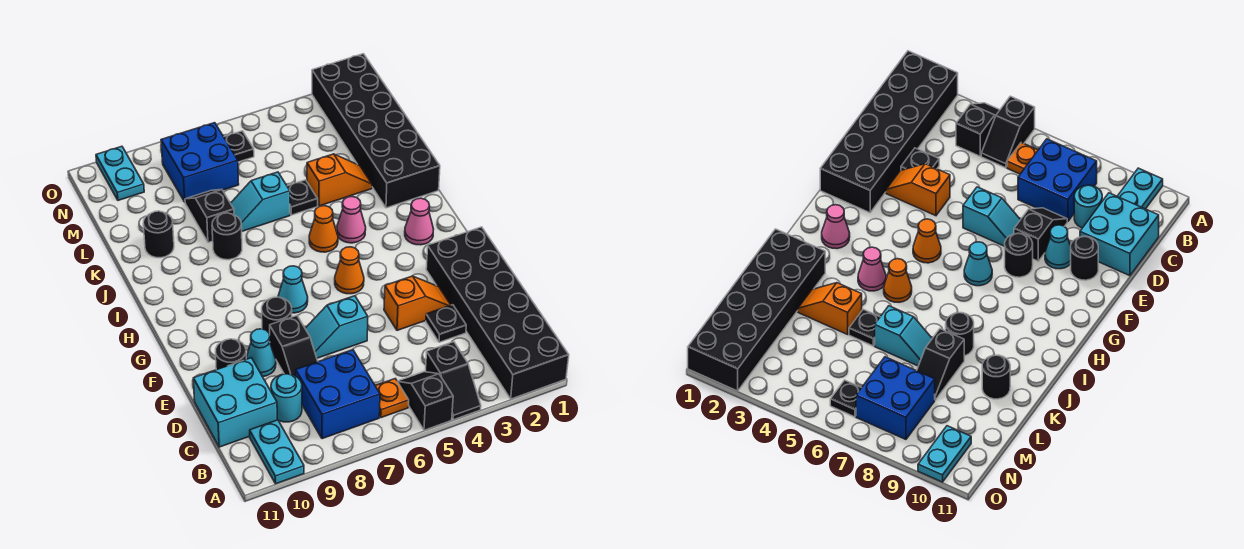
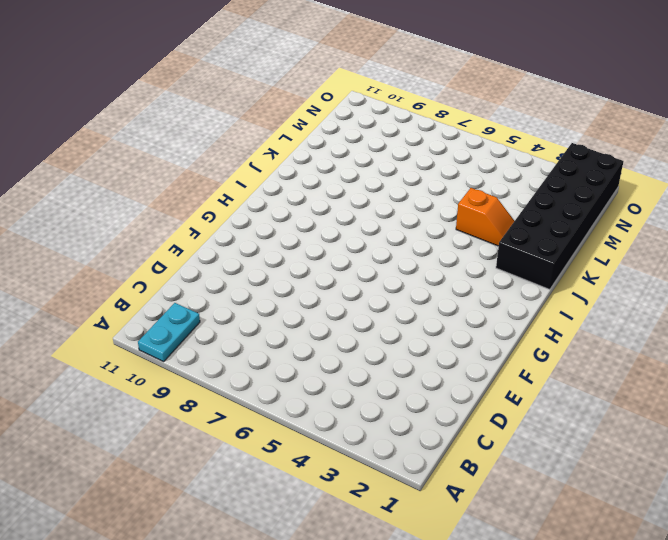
none -> black 2x6 brick [426,227,569,399]
none -> black 1x2 slope [425,342,481,420]
none -> black 1x2 slope [397,372,453,430]
none -> orange 1x1 plate [375,379,409,418]

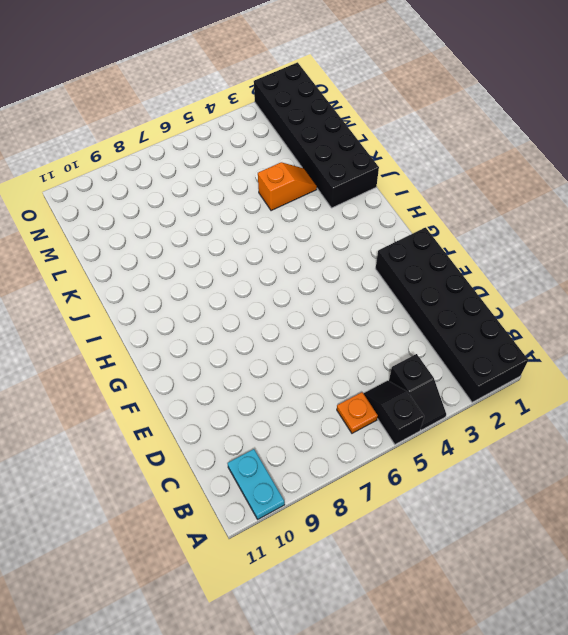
none -> blue 2x2 brick [296,350,380,439]
none -> cyan 1x1 round brick [271,374,302,422]
none -> cyan 2x2 brick [193,358,277,447]
none -> black 1x1 plate [426,305,466,342]

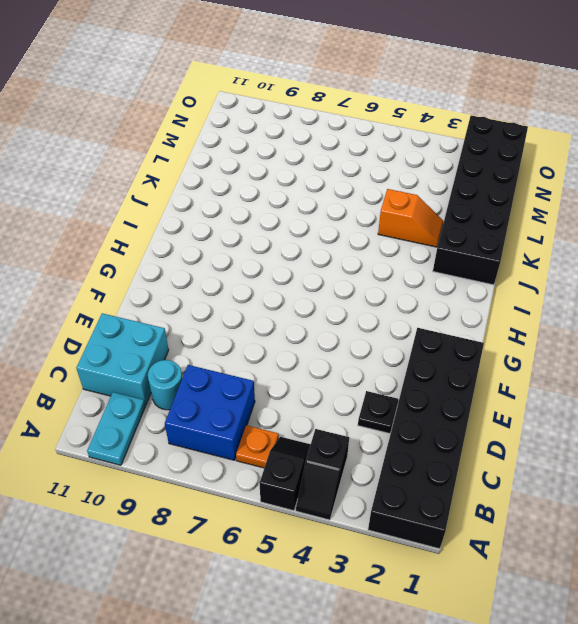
none -> black 1x2 slope [270,316,318,376]
none -> orange 1x2 slope [384,276,450,330]
none -> cyan 1x2 slope [305,296,368,358]
none -> cyan 1x1 cone [246,329,276,377]

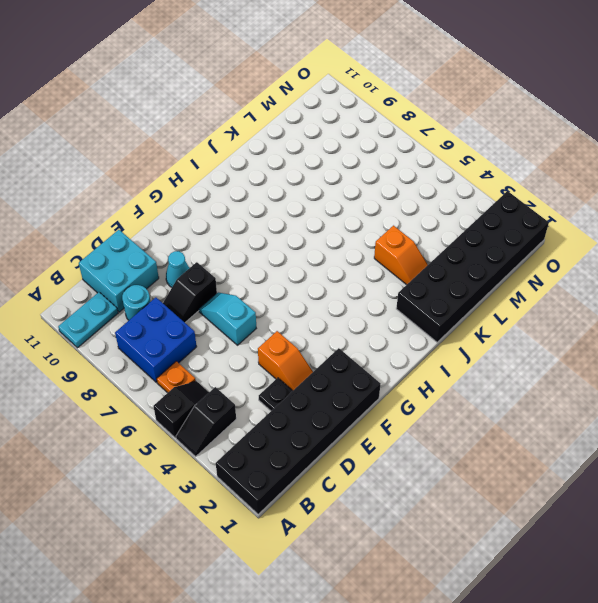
none -> black 1x1 round brick [215,339,246,370]
none -> black 1x1 round brick [262,297,292,335]
none -> orange 1x1 cone [335,247,364,294]
none -> cyan 1x1 cone [278,266,308,313]

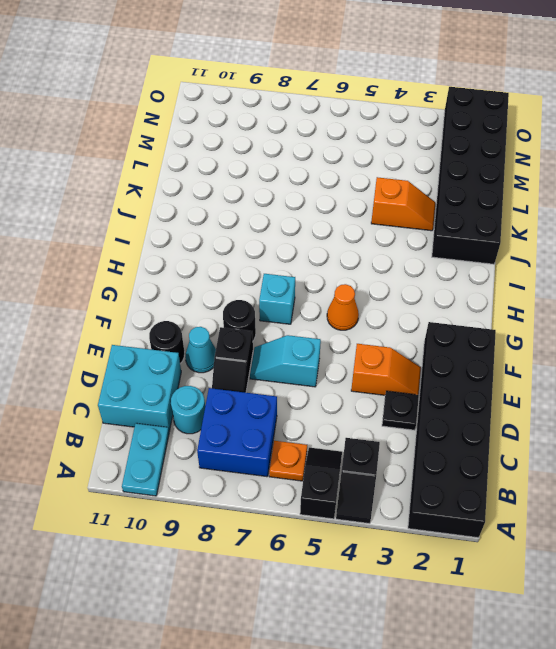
cyan 1x1 brick [259,274,295,324] -> cyan 1x1 cone [278,266,308,313]
none -> pink 1x1 cone [405,198,434,245]
none -> pink 1x1 cone [337,197,366,243]
none -> orange 1x1 cone [309,206,338,252]
none -> black 1x1 round brick [212,213,242,260]

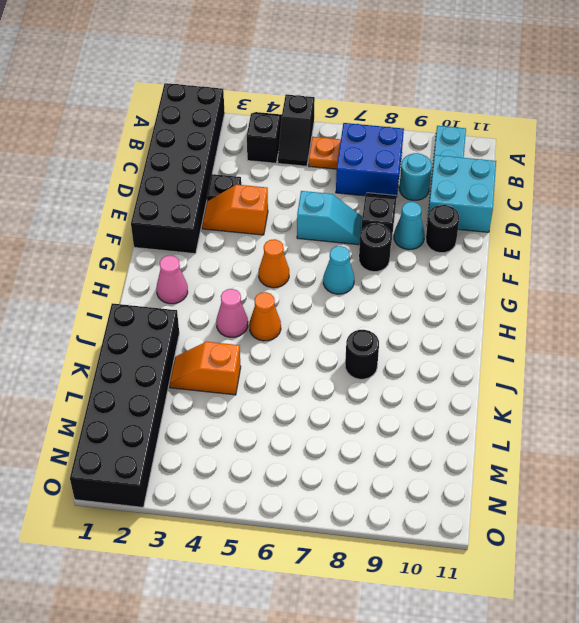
none -> black 1x1 plate [287,180,318,215]
none -> cyan 1x2 slope [231,172,290,231]
none -> black 1x2 slope [185,190,234,243]
none -> black 1x1 round brick [143,211,174,258]

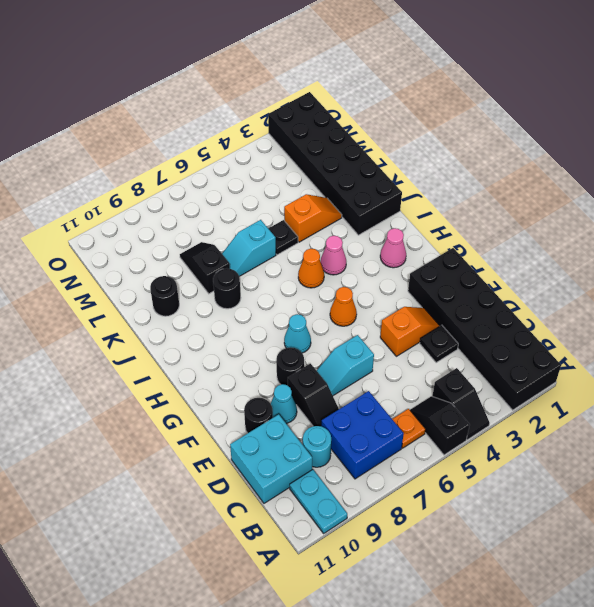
none -> blue 2x2 brick [161,123,239,202]
none -> black 1x1 plate [224,131,254,162]
none -> cyan 1x2 plate [96,146,144,200]

